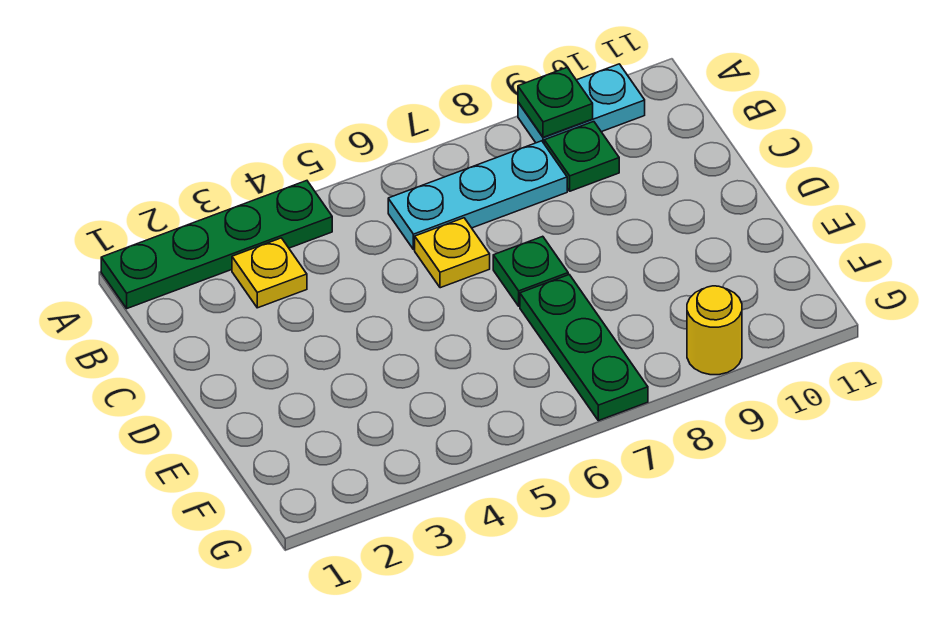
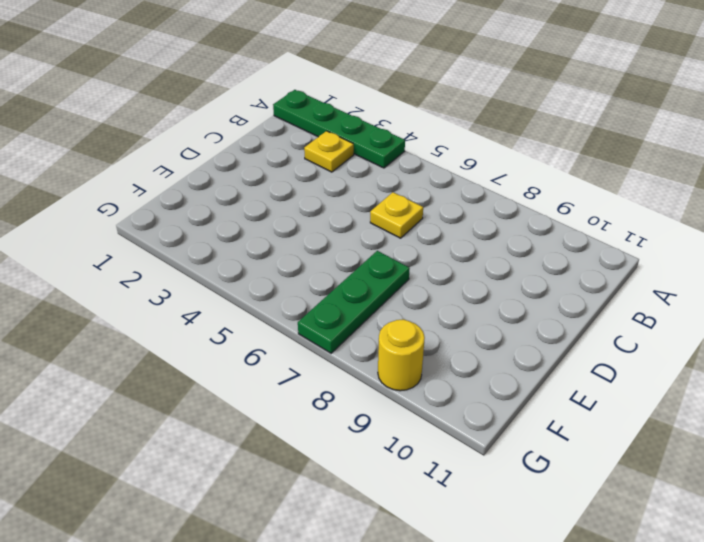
none -> cyan 1x2 plate [518,64,645,143]
none -> cyan 1x3 plate [388,141,567,250]

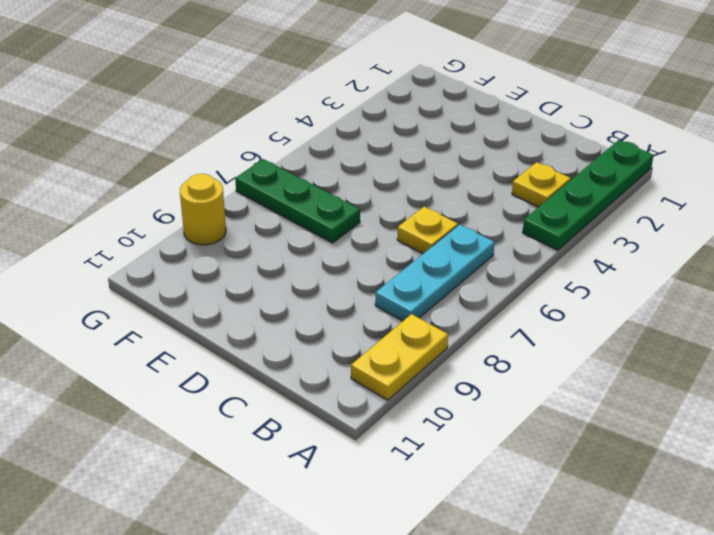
yellow 1x2 plate [351,314,448,400] -> cyan 1x2 plate [518,64,645,143]
none -> green 1x1 plate [544,122,619,191]
none -> green 1x1 plate [493,236,568,306]

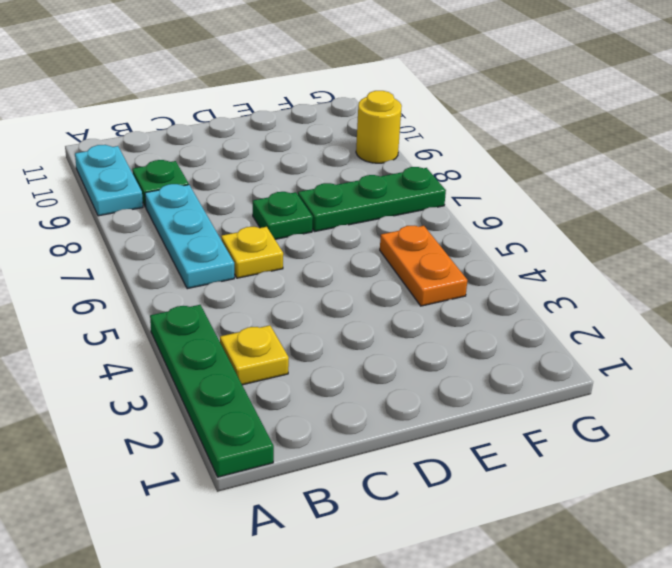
orange 1x2 plate [380,226,467,306] -> none
none -> green 1x1 plate [518,68,593,137]

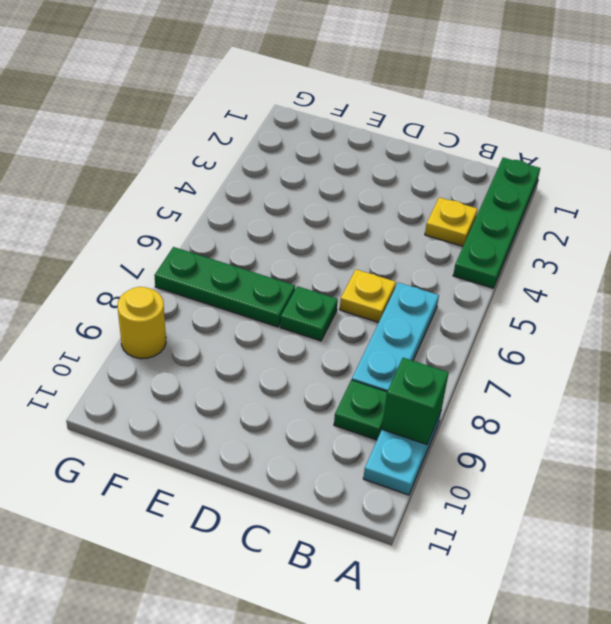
green 1x1 brick [382,358,449,444] -> green 1x1 plate [518,68,593,137]

